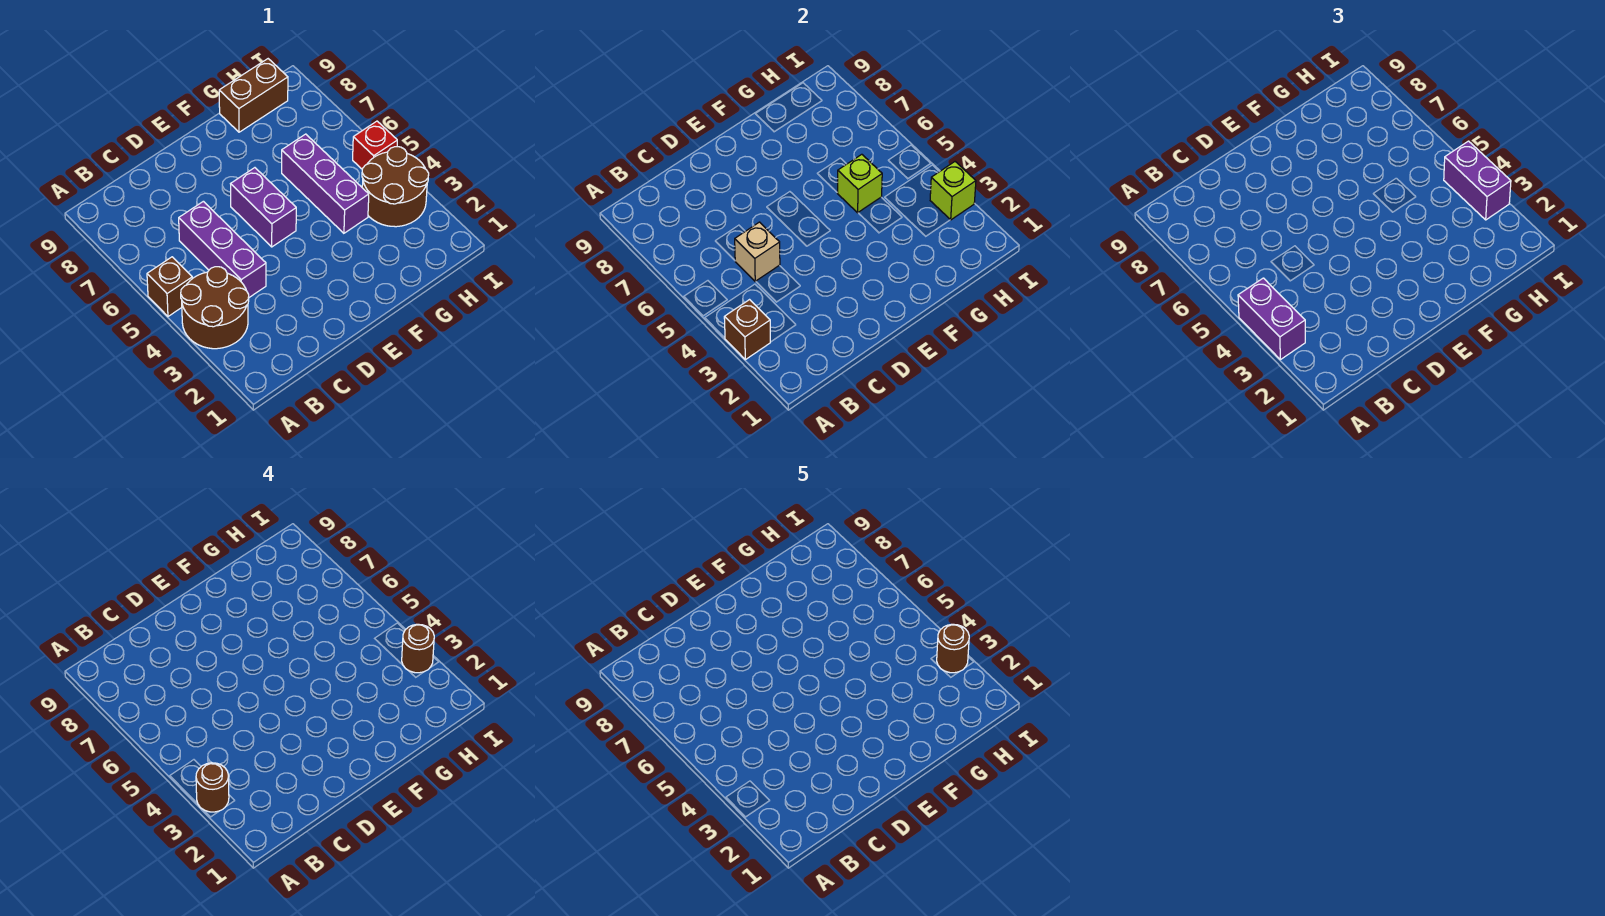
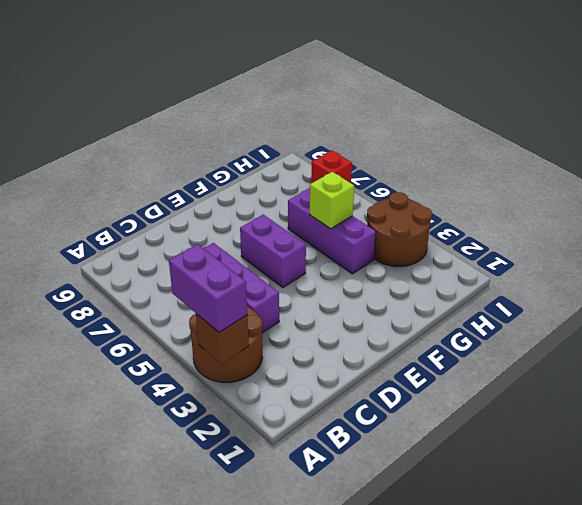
red 1x1 brick [311,151,352,183] -> red 1x1 brick moved to [353,121,397,169]
none -> brown 1x1 brick [147,257,192,316]
none -> brown 1x2 brick [219,59,288,132]
none -> tan 1x1 brick [735,222,780,281]

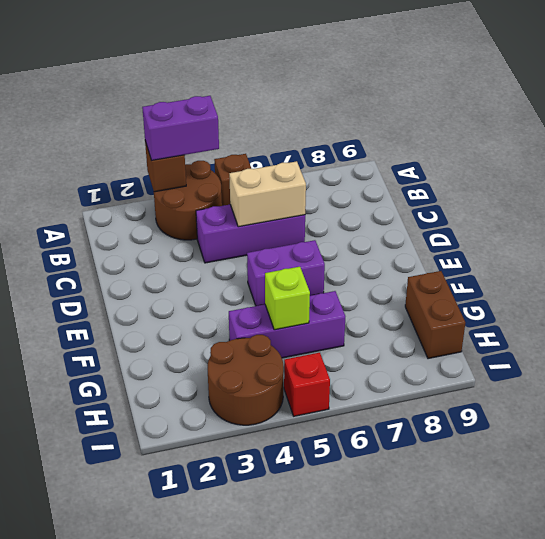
tan 1x2 brick [229,161,306,227] -> tan 1x1 brick [735,222,780,281]
none -> lime 1x1 brick [930,162,976,220]
none -> purple 1x2 brick [1444,141,1511,220]
none -> brown 1x1 round brick [196,763,229,812]

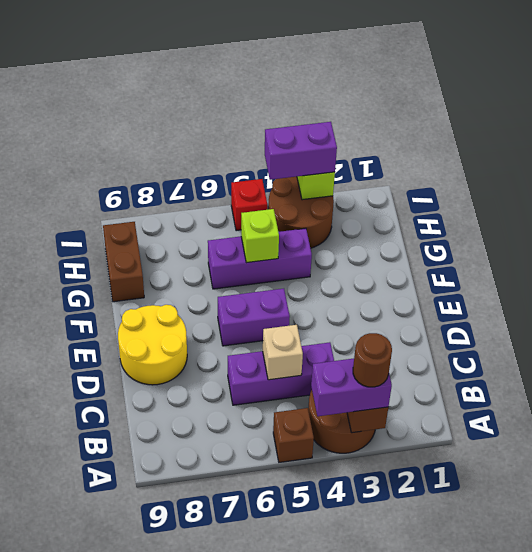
yellow 2x2 round brick [118,305,187,385] -> none
none -> brown 1x1 round brick [402,624,434,673]
none -> brown 1x1 round brick [937,624,969,673]

